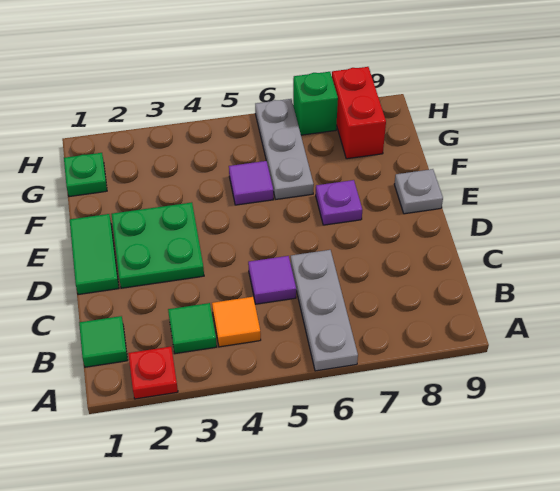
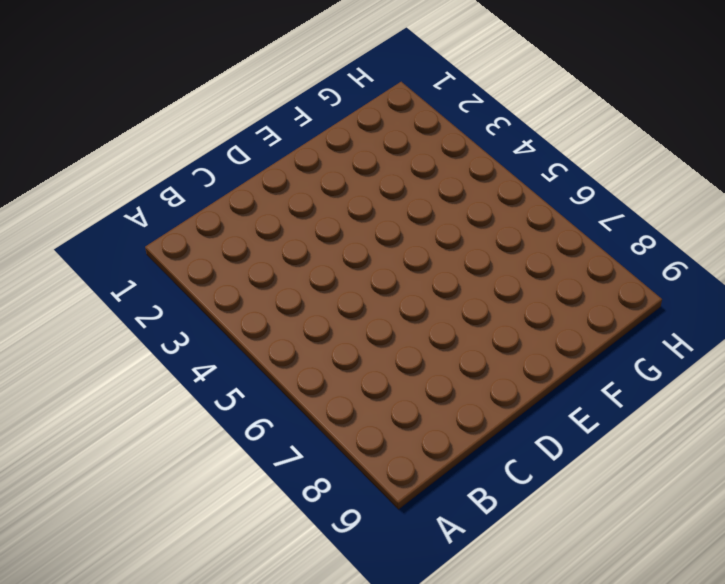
none -> red 1x1 plate [128,347,178,399]
none -> grey 1x3 plate [291,250,358,371]
none -> green 1x1 tile [79,316,128,367]

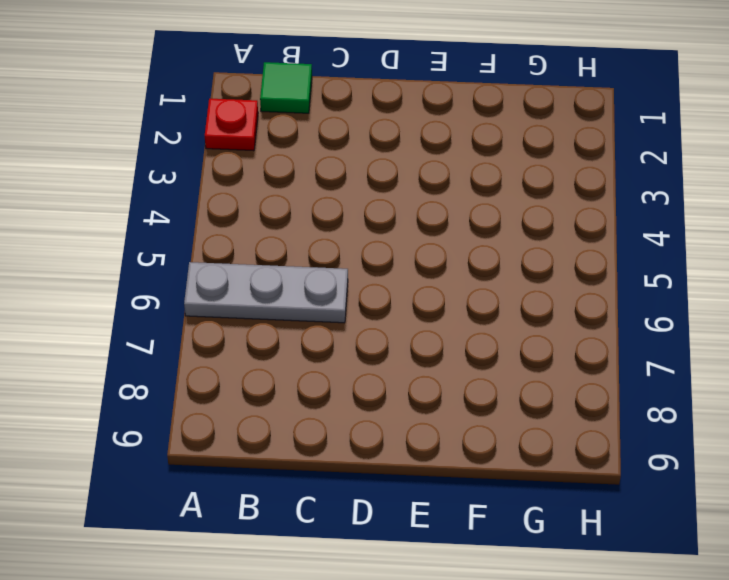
none -> green 1x1 tile [168,303,217,354]
none -> orange 1x1 tile [212,297,261,347]
none -> purple 1x1 tile [248,256,296,304]

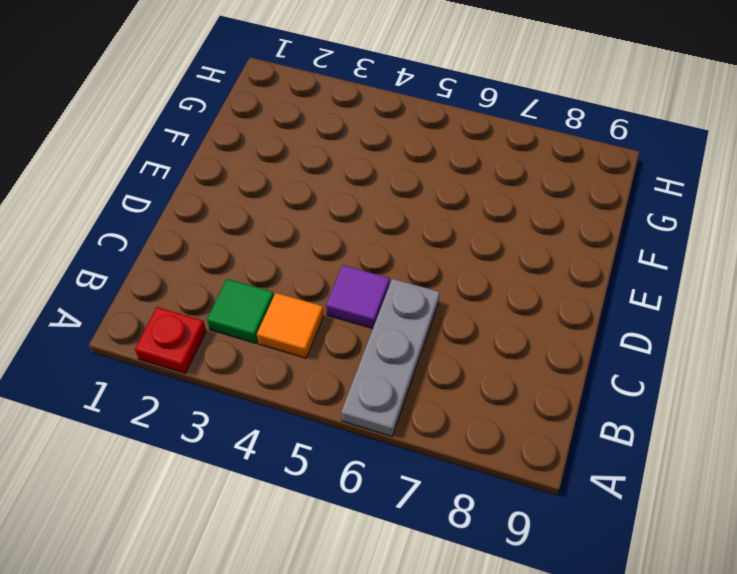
none -> green 1x1 tile [79,316,128,367]
none -> green 1x2 tile [70,214,119,294]
none -> green 2x2 plate [111,202,204,288]

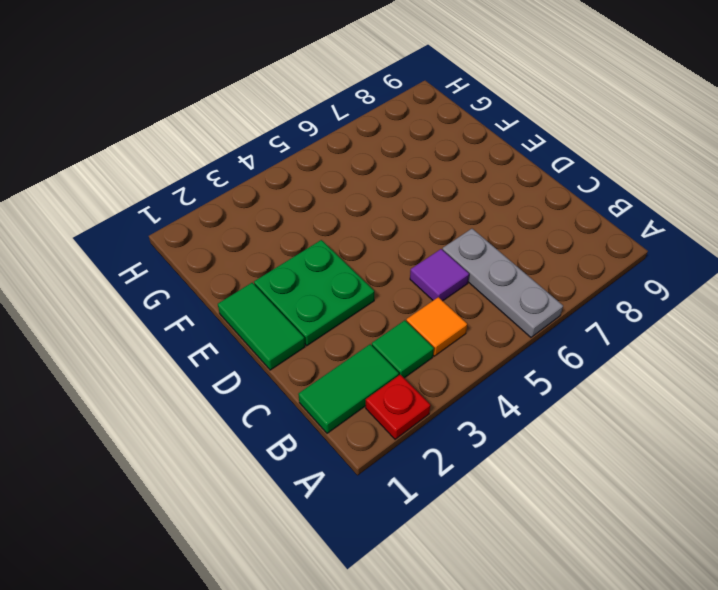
green 1x2 tile [298,344,399,433] -> green 1x1 tile [79,316,128,367]
none -> purple 1x1 plate [316,180,362,225]
none -> grey 1x1 plate [394,169,443,214]
none -> purple 1x1 tile [229,161,273,205]

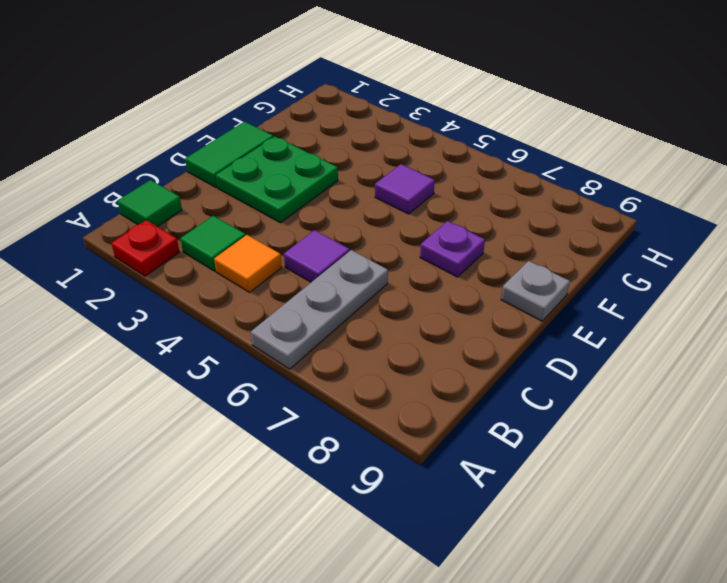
none -> grey 1x3 plate [255,99,314,199]
none -> green 1x1 plate [64,153,107,196]
none -> red 1x2 brick [332,67,386,159]

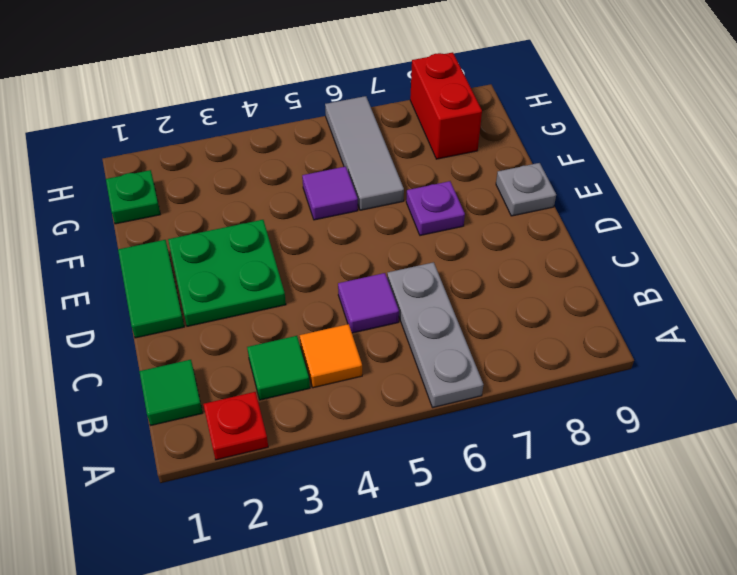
grey 1x3 tile [325,96,404,210] -> grey 1x3 plate [255,99,314,199]
none -> green 1x1 brick [293,72,338,135]

